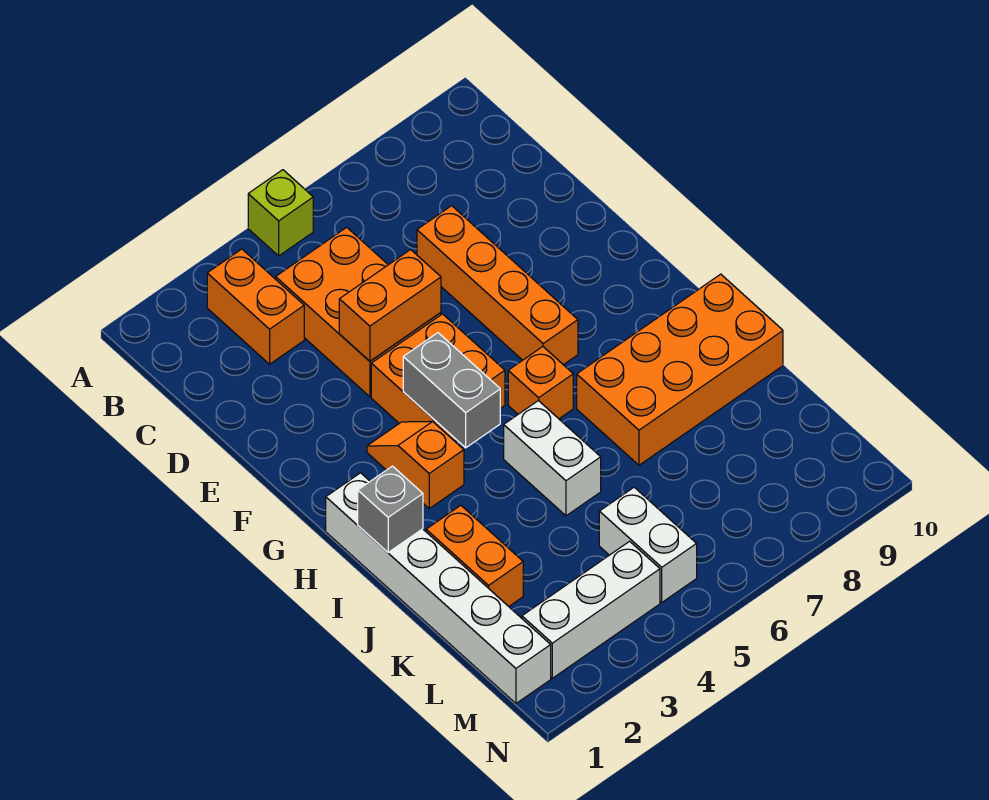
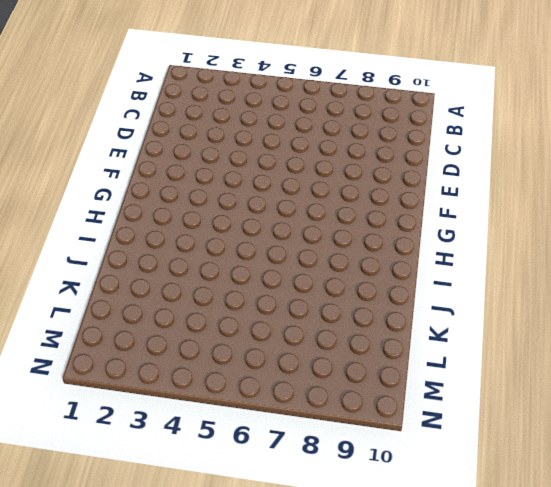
none -> lime 1x1 brick [248,170,313,256]
none -> orange 1x2 brick [207,249,304,364]
none -> orange 2x3 brick [276,227,441,397]

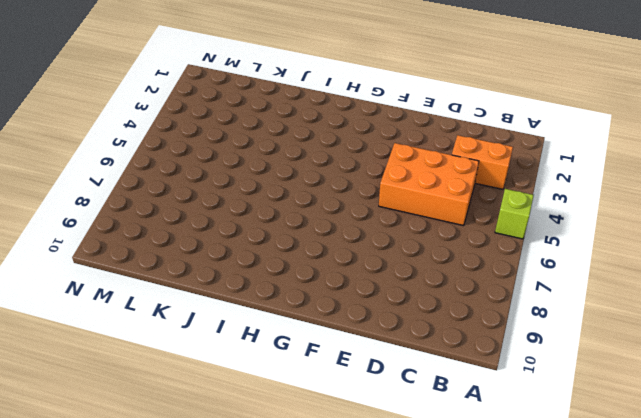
none -> orange 1x4 brick [417,206,578,365]
none -> orange 2x2 brick [371,314,505,440]
none -> orange 1x2 slope [367,421,464,509]

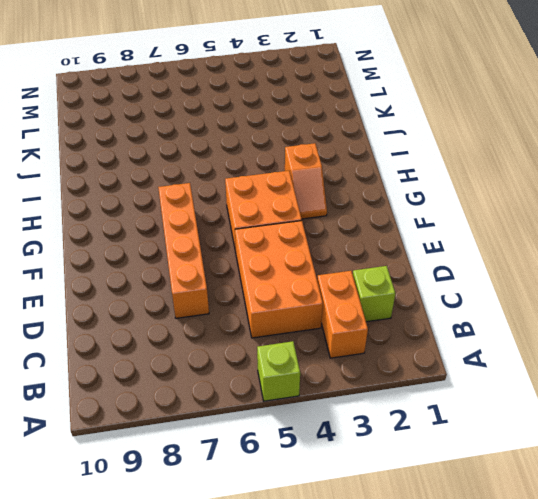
lime 1x1 brick [353,266,395,322] -> none
none -> white 1x6 brick [326,473,551,703]
none -> orange 1x1 brick [508,347,573,419]
none -> white 1x2 brick [504,401,601,516]

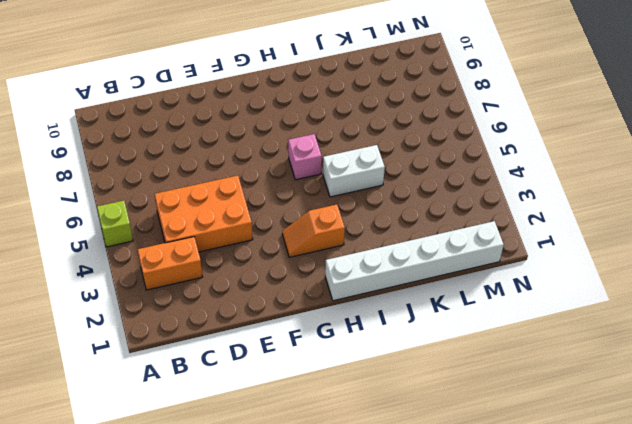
pink 1x1 brick [288,134,322,180] -> orange 1x1 brick [508,347,573,419]
none -> orange 1x4 brick [417,206,578,365]
none -> orange 2x2 brick [371,314,505,440]
none -> orange 2x4 brick [577,274,783,465]

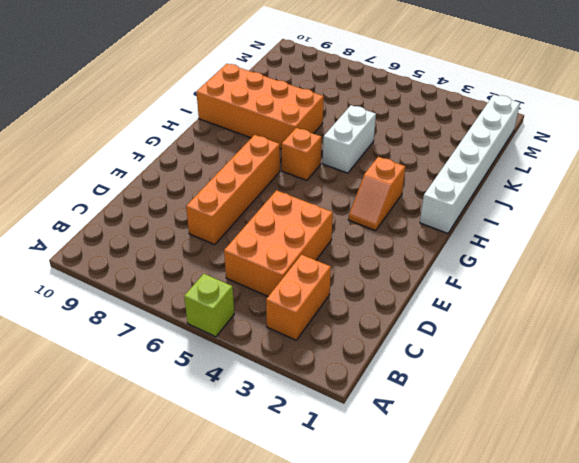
none -> orange 2x2 brick [371,314,505,440]
none -> orange 1x2 brick [426,505,523,606]
none -> white 1x2 brick [599,487,697,602]

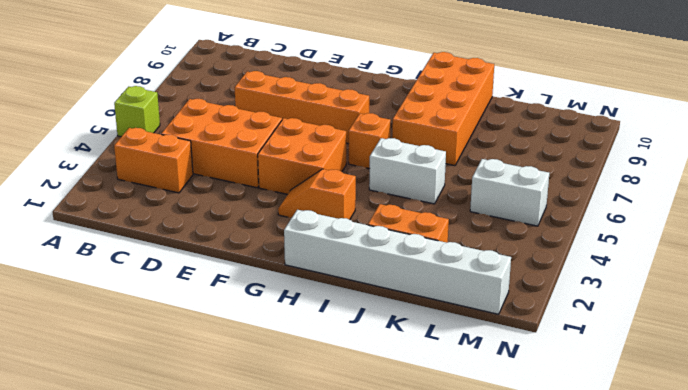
none -> white 1x3 brick [522,541,660,678]
none -> orange 1x2 brick [339,250,441,361]
none -> grey 1x2 brick [403,333,500,448]

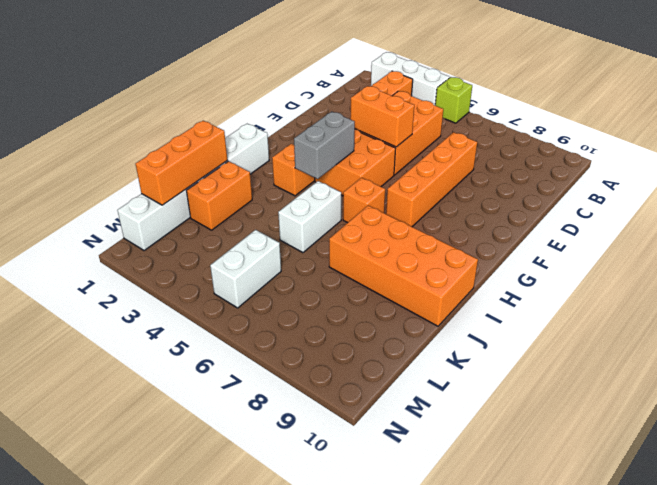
white 1x3 brick [371,52,450,105] -> white 1x3 brick moved to [522,541,660,678]
orange 1x3 brick [136,121,227,205] -> none
none -> grey 1x1 brick [358,466,423,552]

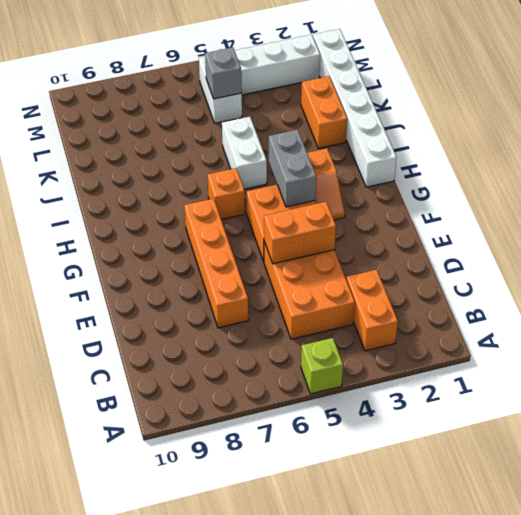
grey 1x1 brick [205,48,242,99] -> grey 1x1 brick moved to [358,466,423,552]
none -> orange 2x4 brick [577,274,783,465]

